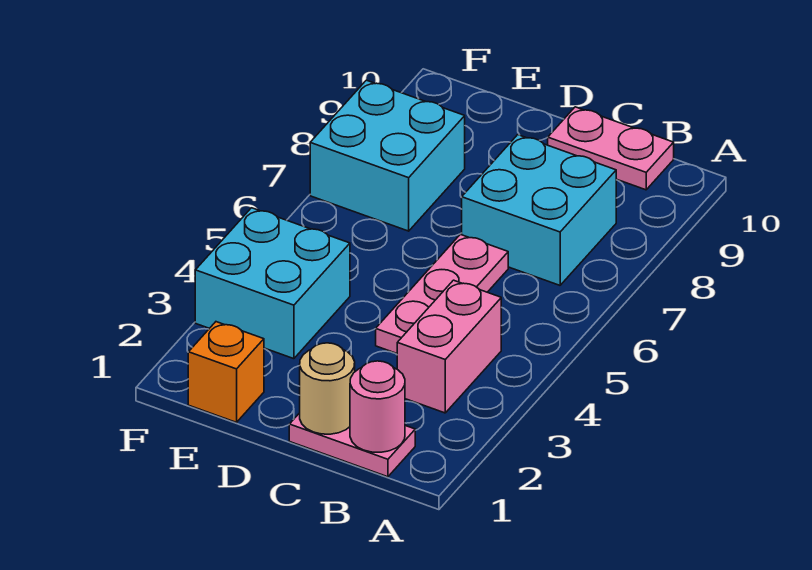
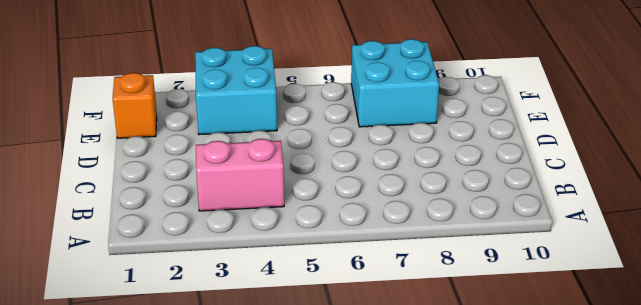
none -> pink 1x2 plate [289,413,415,477]
none -> cyan 2x2 brick [462,135,616,285]

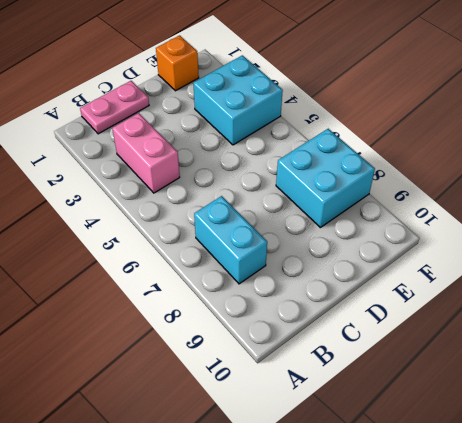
cyan 1x2 brick [194,196,267,284] -> cyan 2x2 brick [462,135,616,285]
none -> pink 1x2 plate [548,107,674,190]
none -> pink 1x3 plate [376,234,508,353]

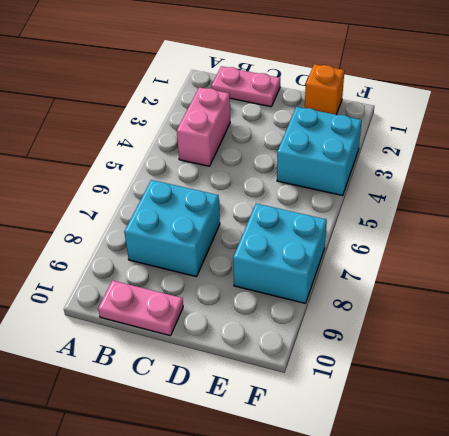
none -> pink 1x3 plate [376,234,508,353]
none -> pink 1x1 round brick [350,361,405,452]

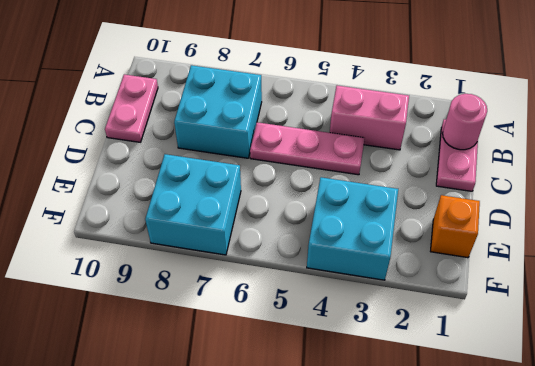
none -> tan 1x1 round brick [300,343,355,434]

